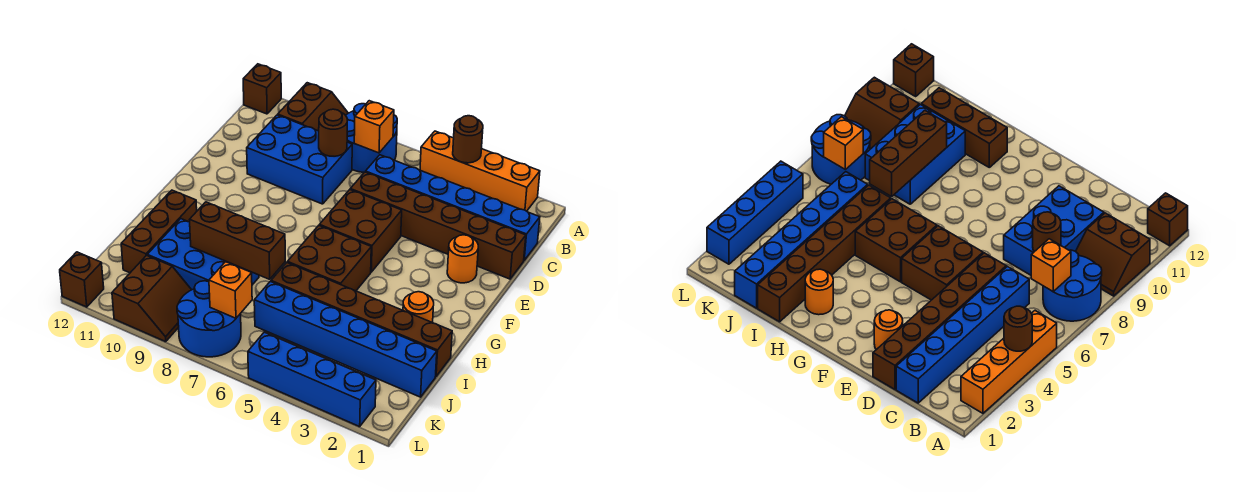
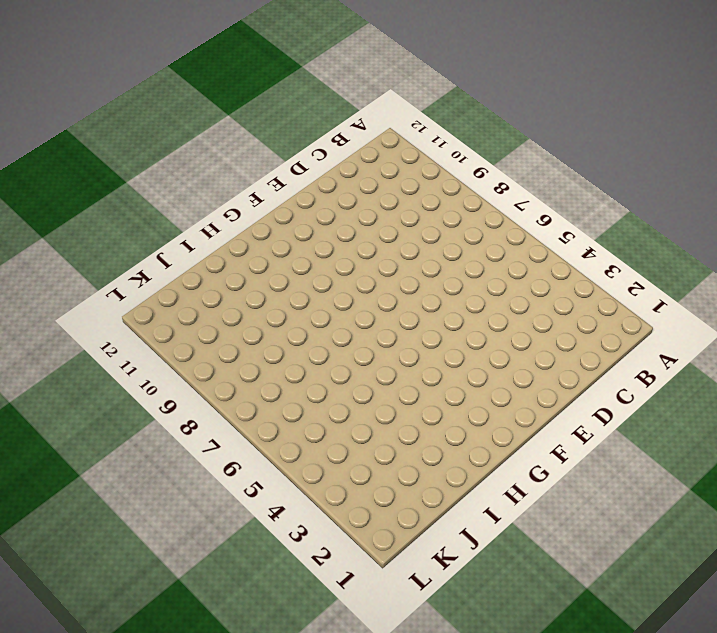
none -> orange 1x4 brick [420,131,540,211]
none -> blue 2x2 round brick [346,104,397,172]
none -> brown 2x2 slope [278,83,348,131]

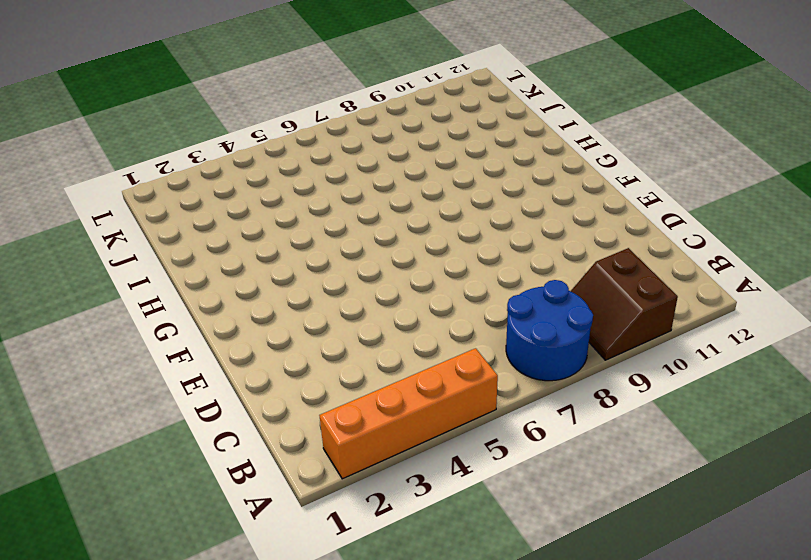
none -> brown 1x1 brick [243,64,281,114]
none -> blue 1x6 brick [366,155,540,260]
none -> blue 2x3 brick [247,115,352,204]

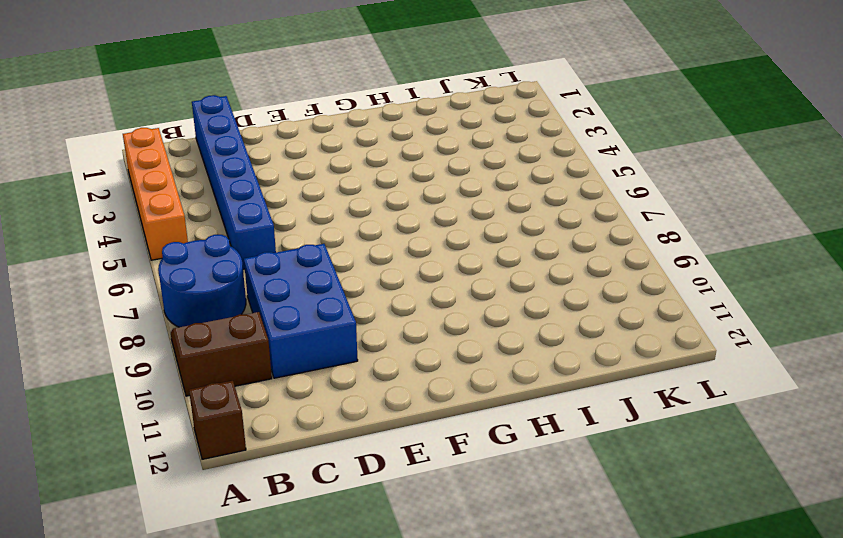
none -> brown 1x6 brick [350,172,526,279]
none -> orange 1x1 round brick [447,235,478,283]
none -> brown 2x2 brick [319,190,402,272]

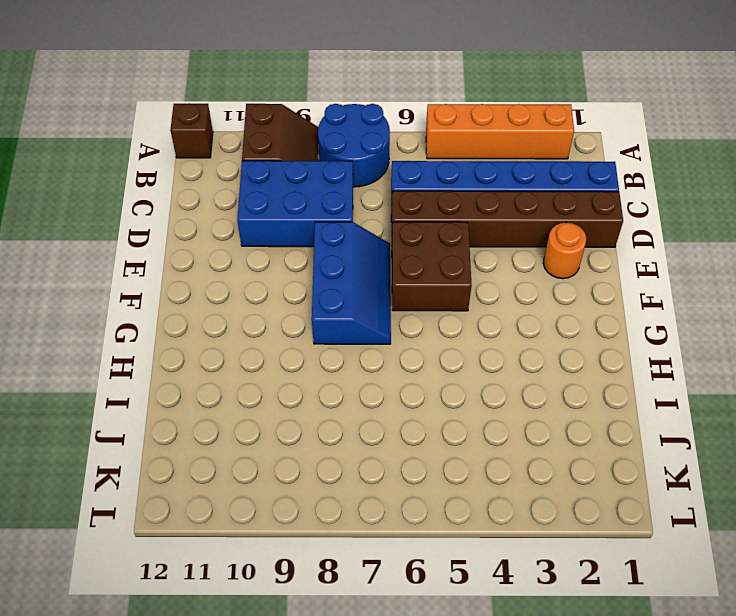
blue 2x3 slope [312,222,391,344] -> none
none -> brown 2x2 brick [287,226,371,291]
none -> orange 1x1 round brick [403,292,434,323]
none -> brown 1x3 brick [121,190,197,273]

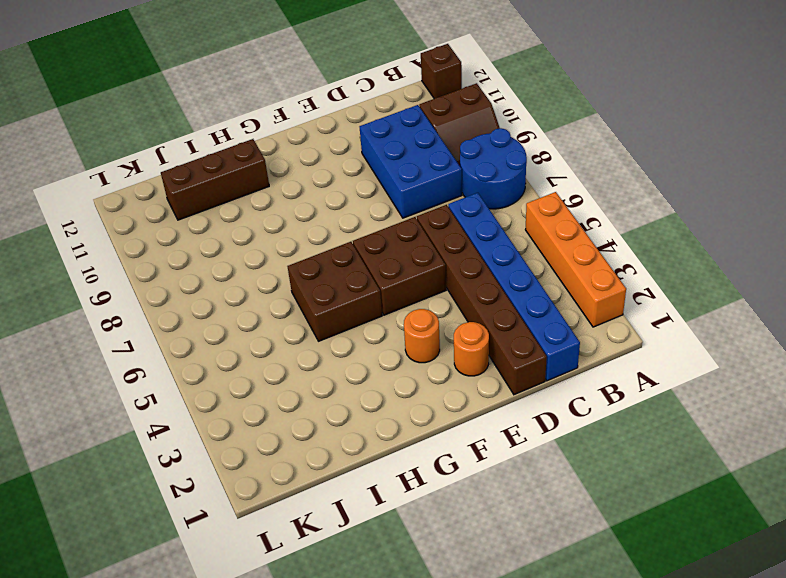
orange 1x1 round brick [404,309,440,363] -> orange 1x1 round brick moved to [403,292,434,323]
none -> brown 1x6 brick [271,263,452,376]
none -> blue 2x3 brick [147,219,259,290]
none -> blue 1x6 brick [254,281,437,397]

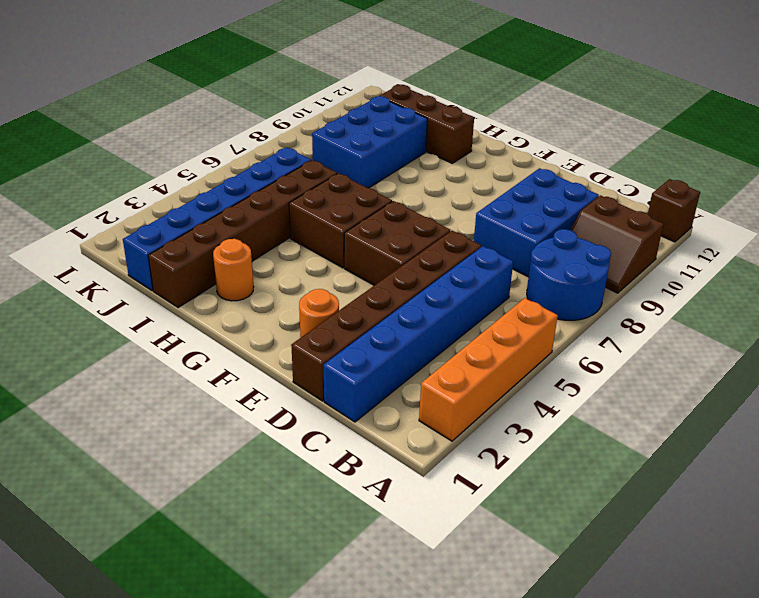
none -> blue 2x2 round brick [177,281,241,357]
none -> brown 2x2 slope [112,255,191,342]
none -> blue 1x4 brick [248,332,376,427]

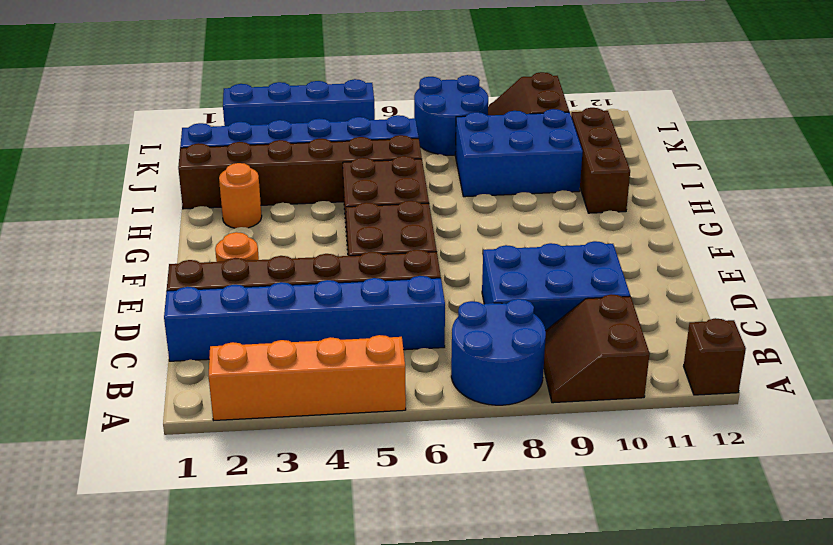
none -> brown 1x1 brick [60,252,104,307]
none -> brown 1x1 round brick [453,116,483,163]
none -> orange 1x1 brick [354,101,394,153]

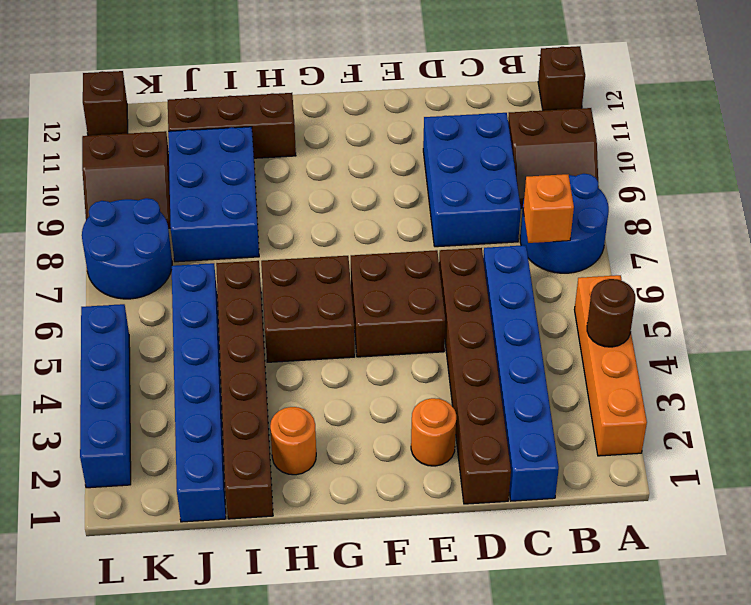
none -> brown 1x1 round brick [319,109,348,156]
none -> brown 1x3 brick [190,202,285,279]
none -> orange 1x1 brick [209,262,252,318]

